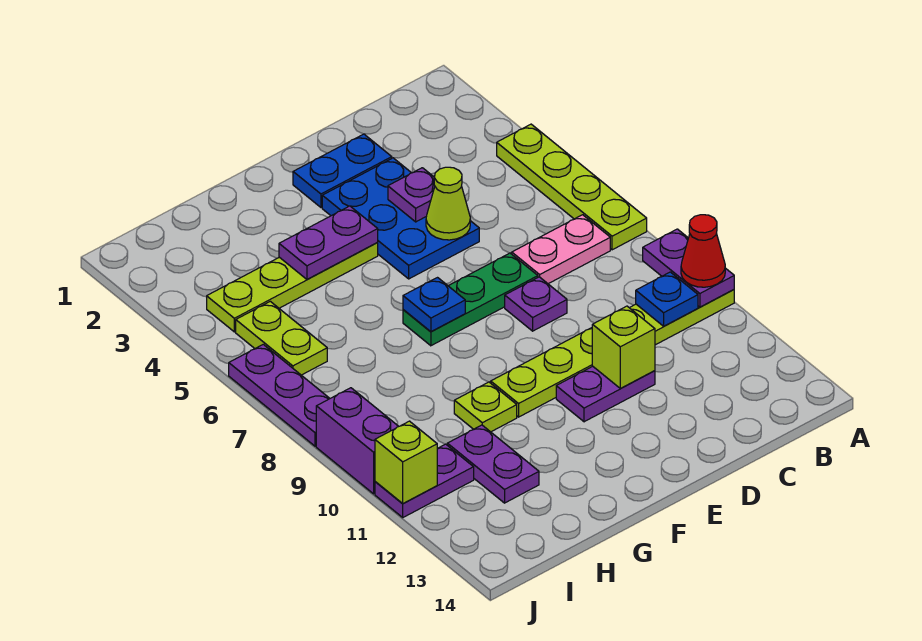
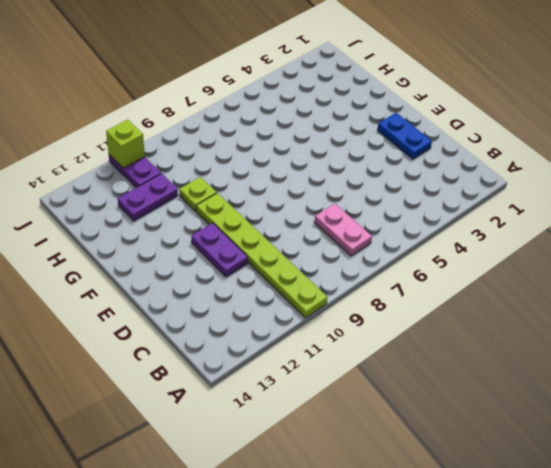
none -> lime 1x4 plate [497,124,647,250]
none -> blue 2x3 plate [322,158,479,279]
none -> green 1x3 plate [403,253,538,346]

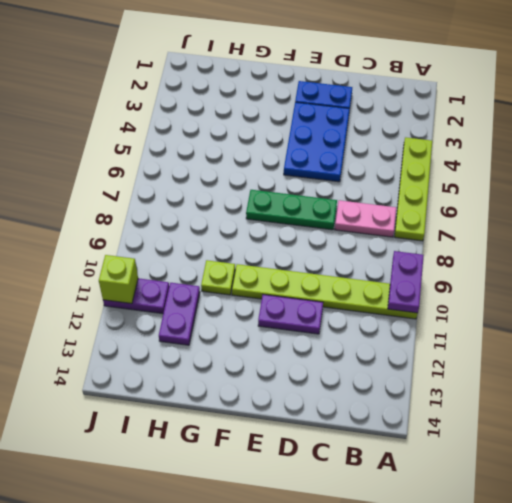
none -> purple 1x1 plate [505,277,567,331]
none -> lime 1x4 plate [207,242,378,332]
none -> lime 1x2 plate [236,301,327,375]

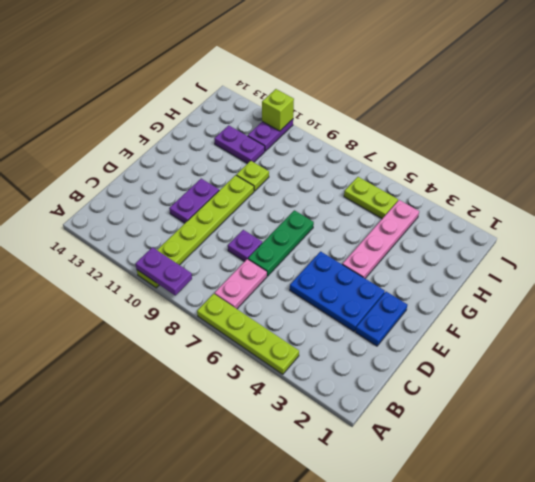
pink 1x4 plate [342,200,419,278] -> lime 1x4 plate [207,242,378,332]
none -> purple 1x3 plate [229,344,330,446]
none -> purple 1x2 brick [316,388,399,494]
none -> blue 1x1 plate [636,272,698,326]

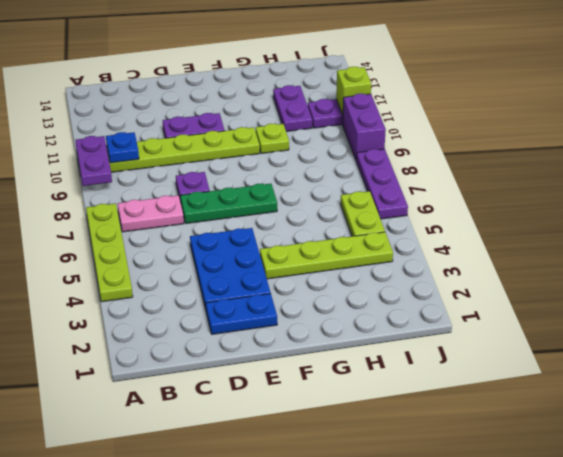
none -> purple 1x1 plate [388,168,435,222]
none -> lime 1x1 cone [426,167,470,240]
none -> lime 1x1 brick [592,306,655,389]

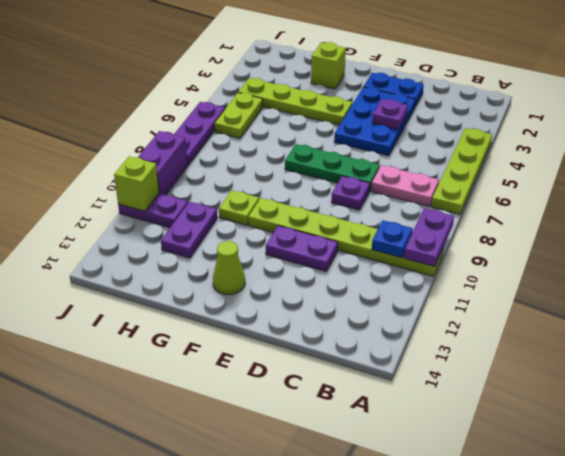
lime 1x1 cone [213,241,245,295] -> lime 1x1 cone moved to [426,167,470,240]
lime 1x1 brick [311,42,346,89] -> lime 1x1 brick moved to [592,306,655,389]
none -> purple 1x2 plate [279,206,378,279]
none -> blue 1x1 plate [403,278,465,332]
none -> red 1x1 cone [681,215,725,287]

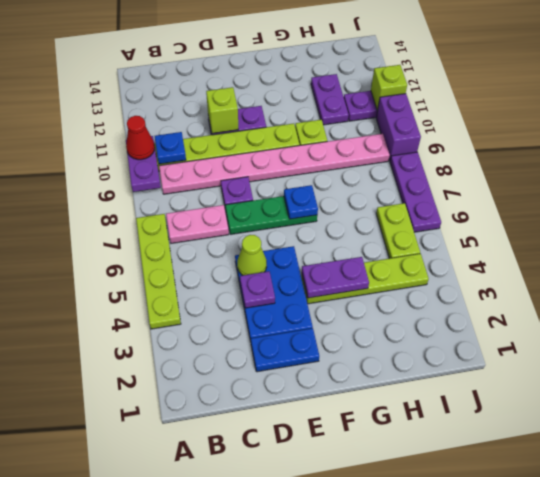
pink 1x8 plate [159,134,390,194] -> none

